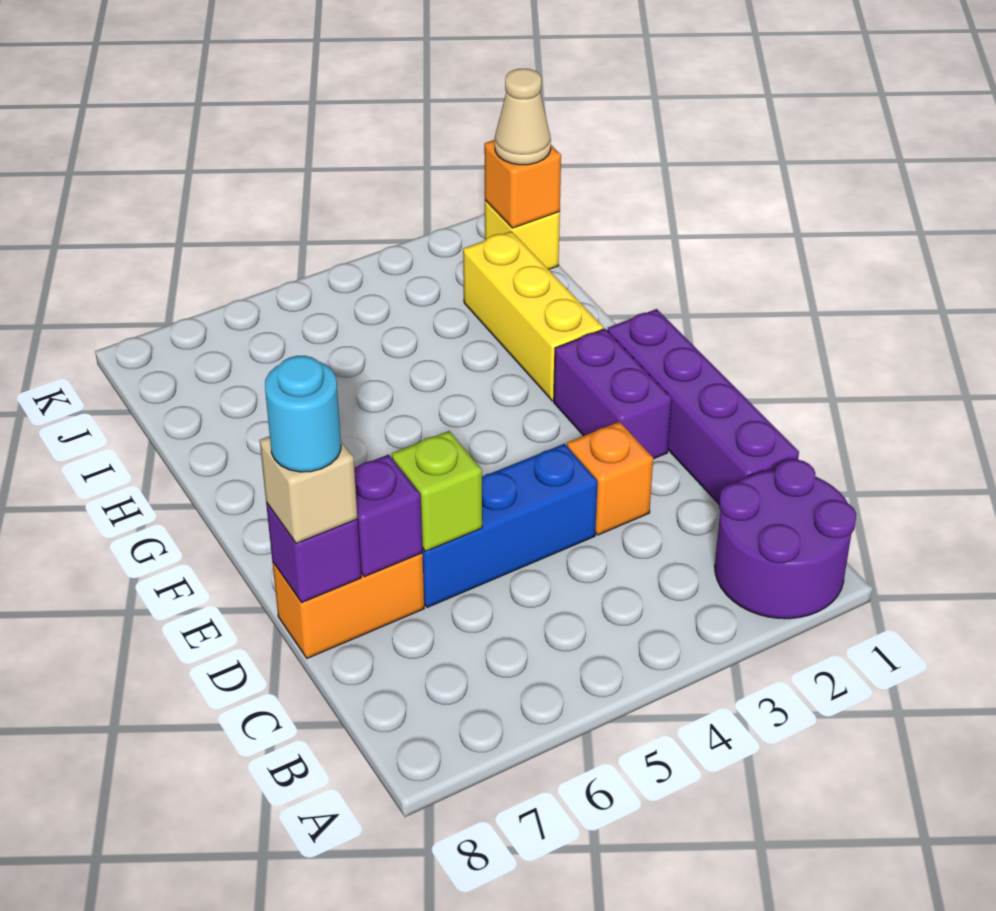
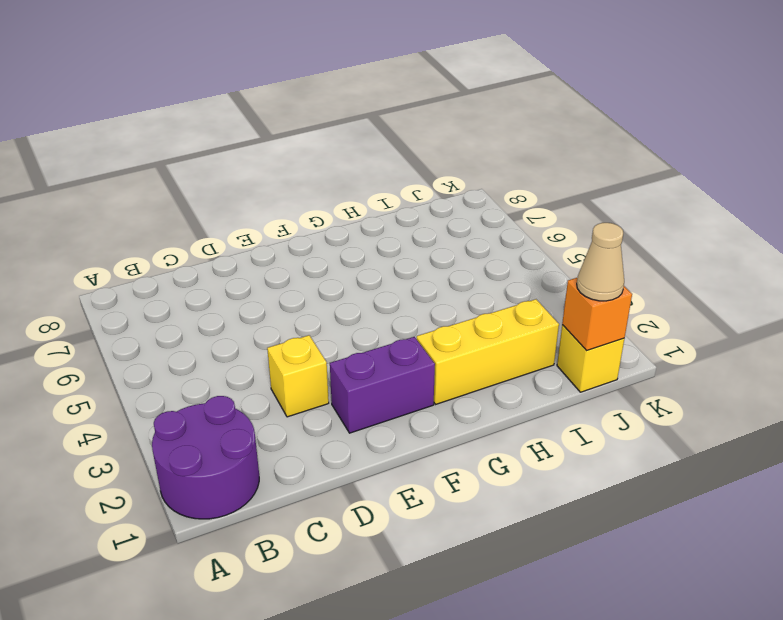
yellow 1x1 brick [267,335,329,417] -> orange 1x1 brick [567,422,653,535]
none -> purple 1x4 brick [607,309,799,504]
none -> blue 1x3 brick [422,444,598,607]
none -> orange 1x2 brick [272,553,424,658]

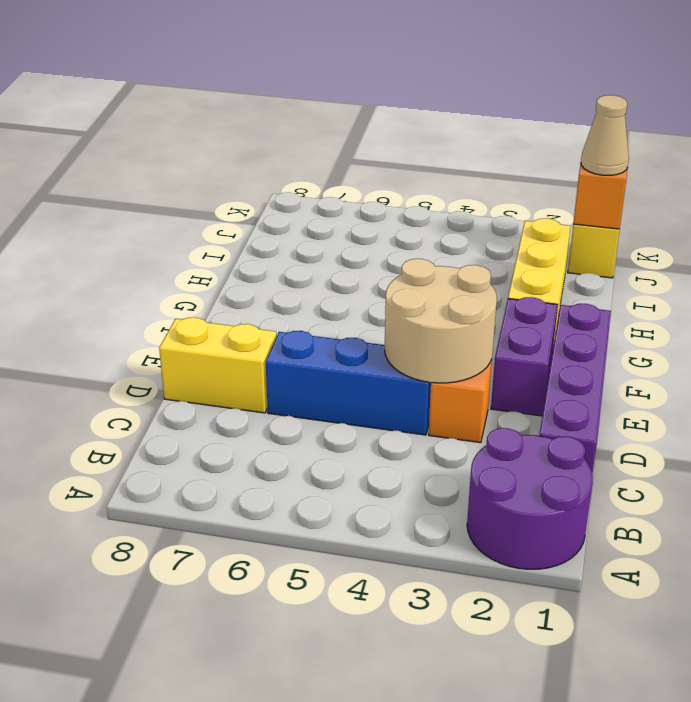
tan 2x2 round brick [385,259,497,383] -> none
yellow 1x2 brick [159,318,277,413] -> orange 1x2 brick [272,553,424,658]
none -> lime 1x1 brick [392,431,482,551]
none -> purple 1x1 brick [354,455,422,577]
none -> purple 1x1 brick [266,503,361,602]

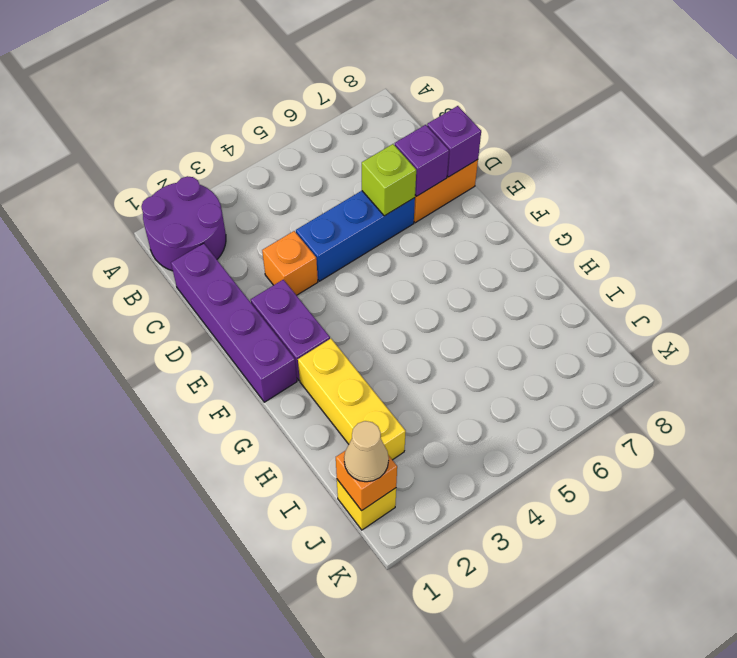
none -> tan 1x1 brick [260,436,357,544]
none -> cyan 1x1 round brick [265,356,341,472]

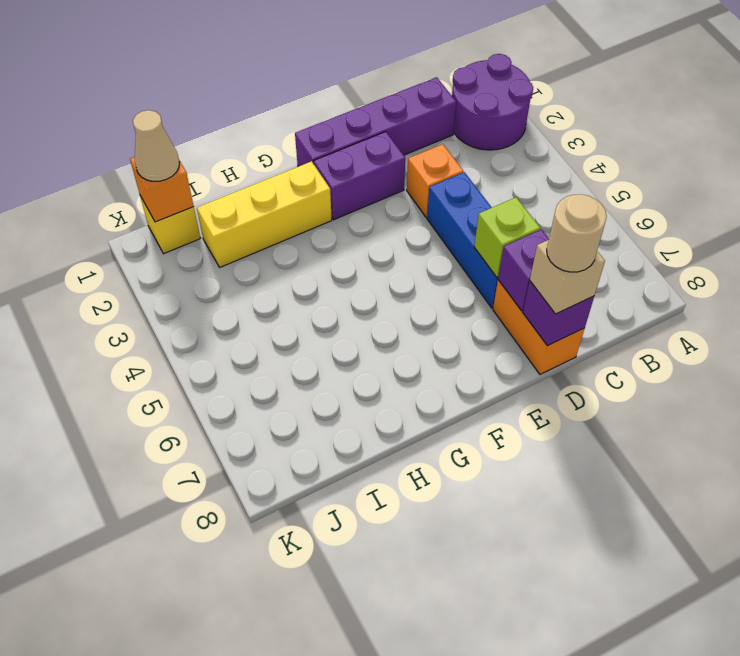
tan 1x1 round brick [547,194,607,272] -> cyan 1x1 round brick [265,356,341,472]

